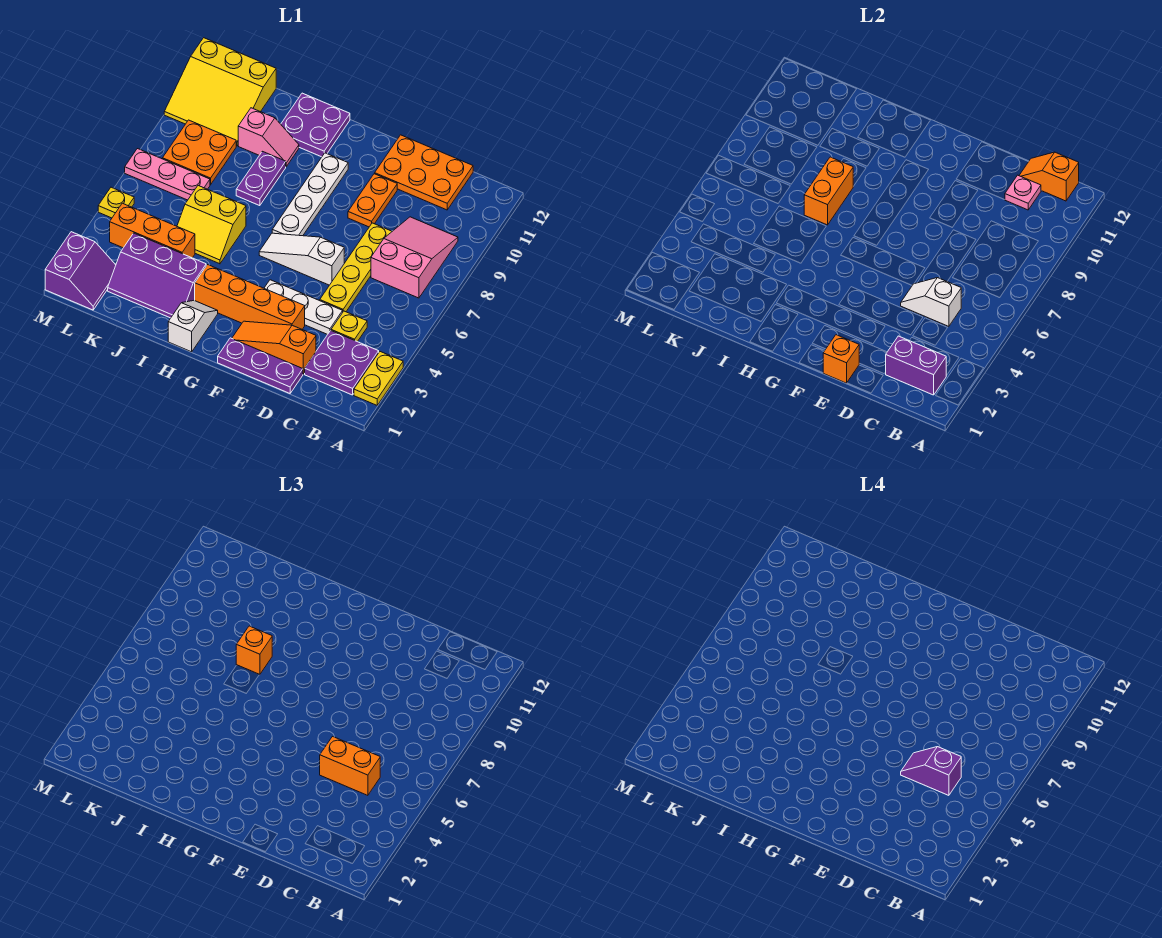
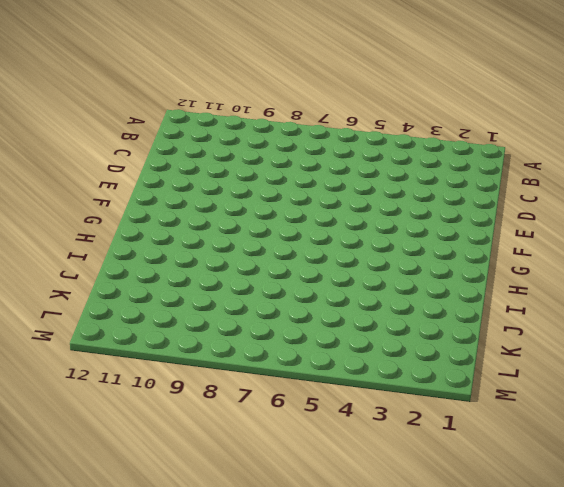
none -> yellow 1x2 plate [354,352,403,405]
none -> purple 2x2 plate [305,331,379,395]
none -> pink 2x3 slope [371,217,458,298]
none -> yellow 1x1 plate [331,311,367,342]

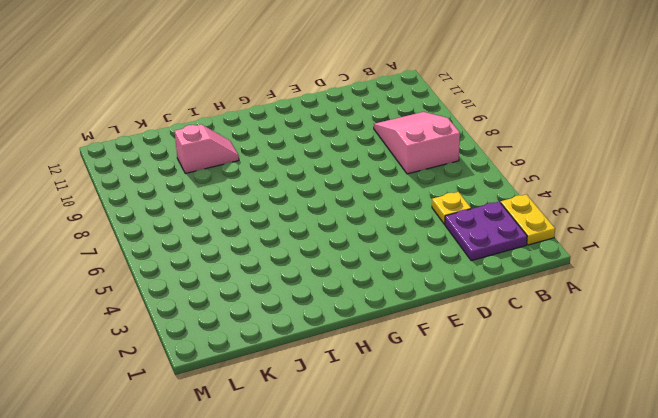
none -> orange 2x3 plate [375,135,473,210]
none -> purple 1x3 plate [218,338,303,393]
none -> orange 1x3 slope [232,321,316,374]
none -> white 1x3 plate [264,280,343,335]

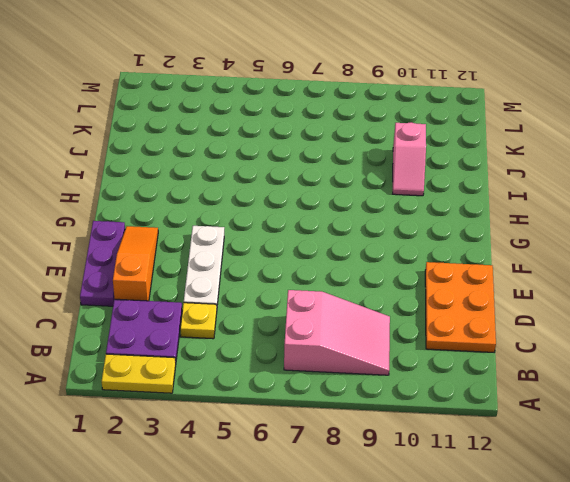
none -> yellow 1x4 plate [320,223,392,312]
none -> orange 1x4 brick [195,265,305,329]
none -> white 1x3 slope [259,233,344,285]
none -> orange 1x2 plate [348,174,397,227]

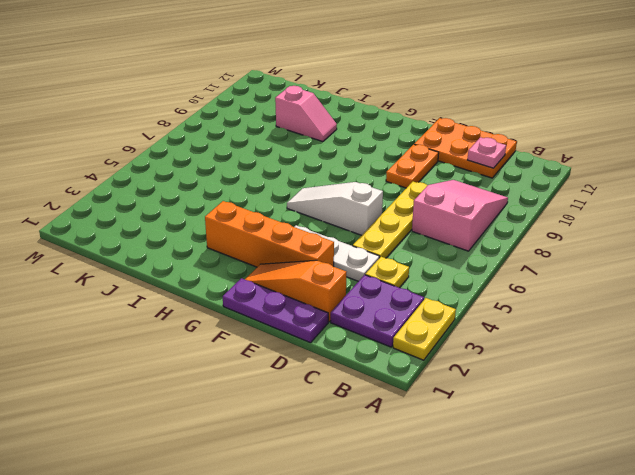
none -> white 1x4 plate [272,153,348,236]
none -> white 1x2 slope [168,300,218,352]
none -> purple 2x2 plate [281,93,350,157]
none -> purple 2x3 slope [108,233,206,318]

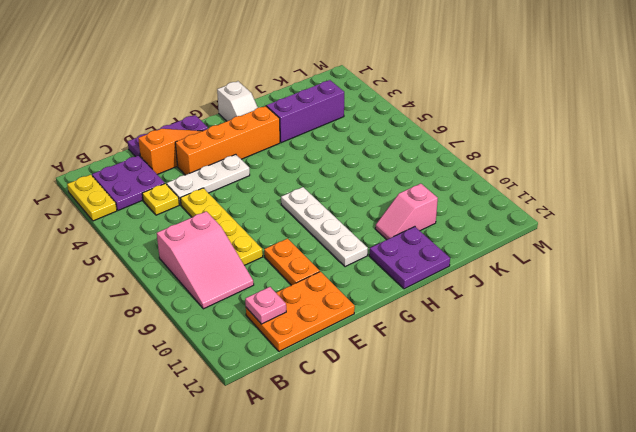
none -> white 1x3 slope [259,233,344,285]
none -> yellow 2x2 slope [177,186,246,264]
none -> purple 1x2 plate [236,151,286,206]
none -> orange 1x3 brick [110,203,195,258]

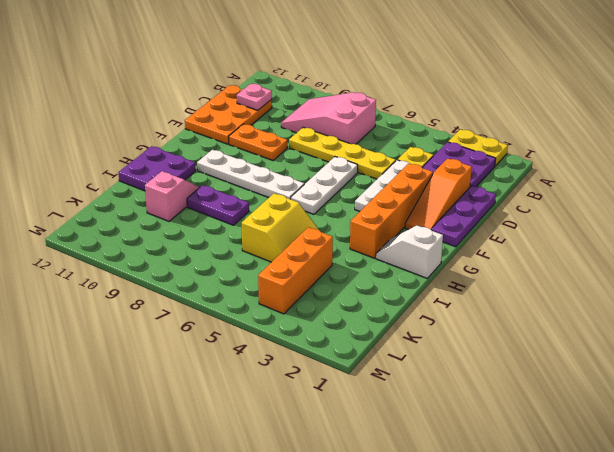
white 1x3 plate [291,157,358,214] -> white 1x3 slope [259,233,344,285]
none -> purple 2x3 slope [108,233,206,318]
none -> pink 1x3 plate [125,149,210,200]
none -> orange 2x2 plate [163,120,236,185]
none -> yellow 3x3 slope [164,38,276,146]

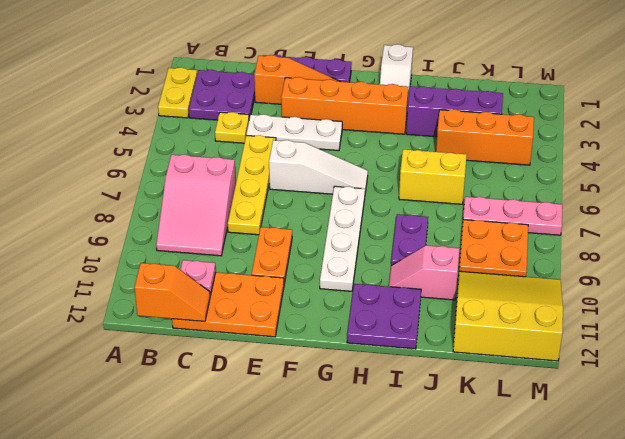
none -> purple 2x2 slope [45,232,116,310]
none -> yellow 1x1 plate [98,187,134,218]
none -> purple 1x2 brick [886,336,946,395]
none -> white 1x2 slope [901,278,961,326]

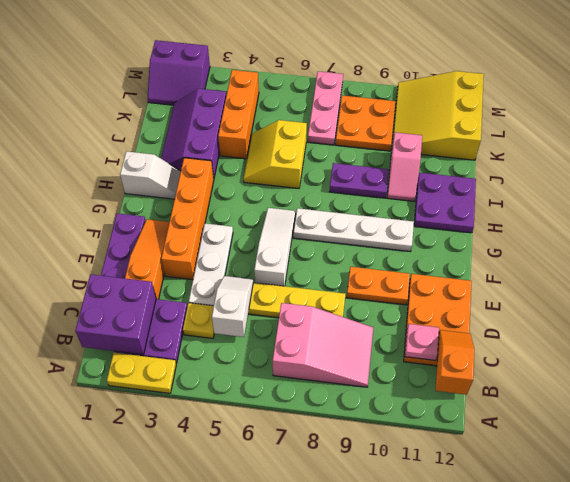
purple 2x2 brick [75,274,156,355] -> purple 1x2 brick [886,336,946,395]
none -> yellow 1x1 plate [98,187,134,218]
none -> orange 1x1 brick [823,335,859,383]
none -> orange 1x2 brick [804,157,853,225]
none -> orange 1x2 brick [320,737,380,795]

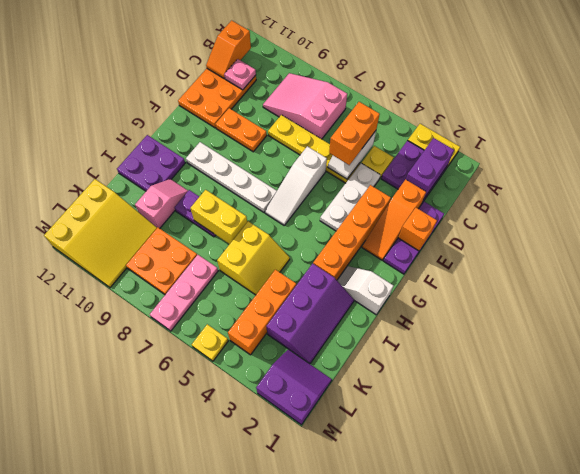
yellow 1x2 brick [190,190,247,244] -> orange 1x2 brick [804,157,853,225]
none -> orange 1x1 brick [236,626,272,675]
none -> purple 1x2 slope [901,747,961,795]

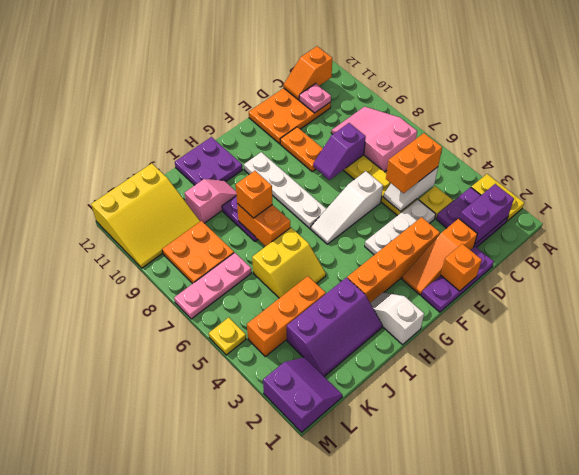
purple 1x2 slope [313,123,366,180] -> purple 1x2 slope moved to [901,747,961,795]

